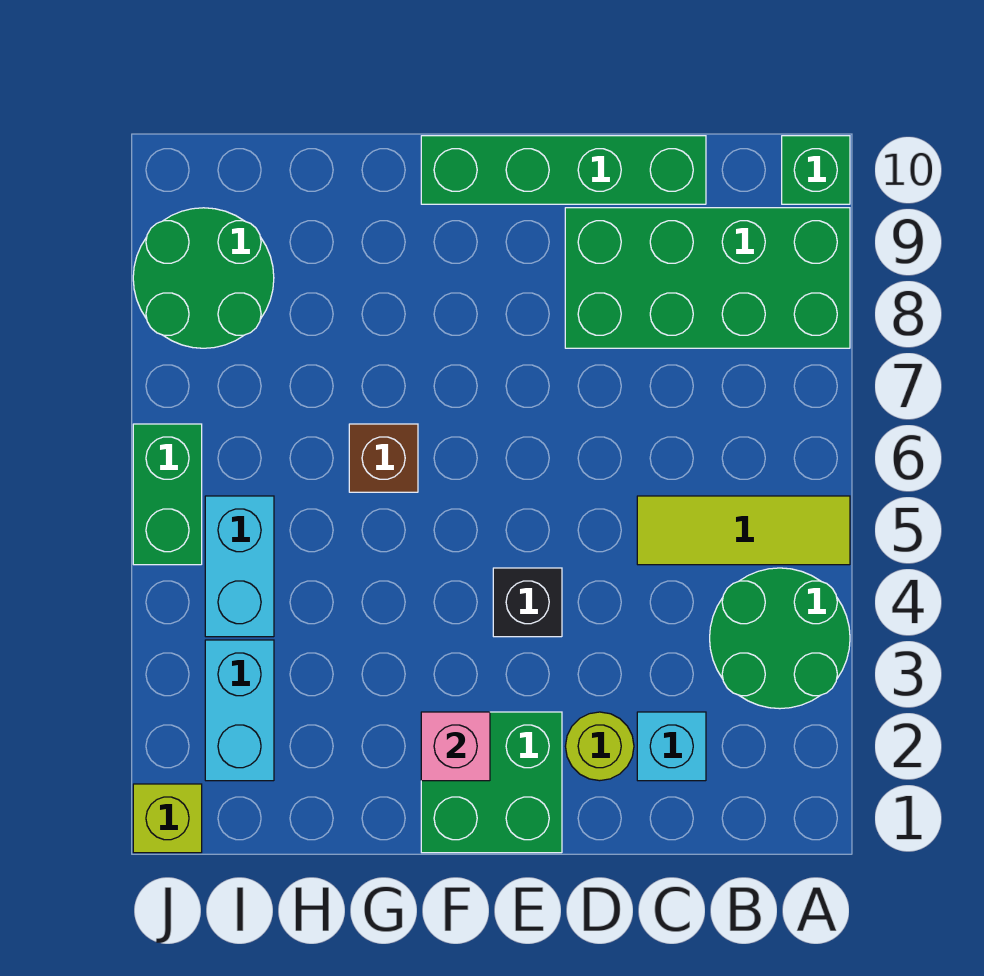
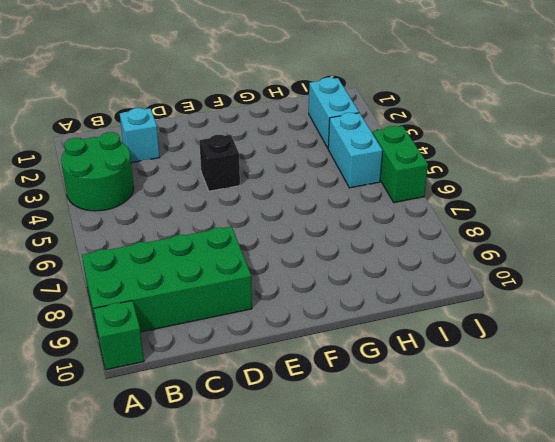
none -> lime 1x3 tile [637,496,850,565]
none -> green 1x4 brick [421,136,706,204]
none -> lime 1x1 round brick [565,712,634,781]

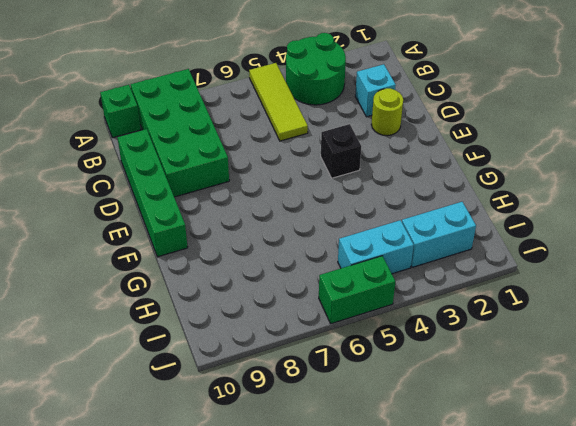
none -> green 2x2 brick [421,712,562,853]
none -> brown 1x1 brick [349,424,418,492]
none -> green 2x2 round brick [133,208,274,348]

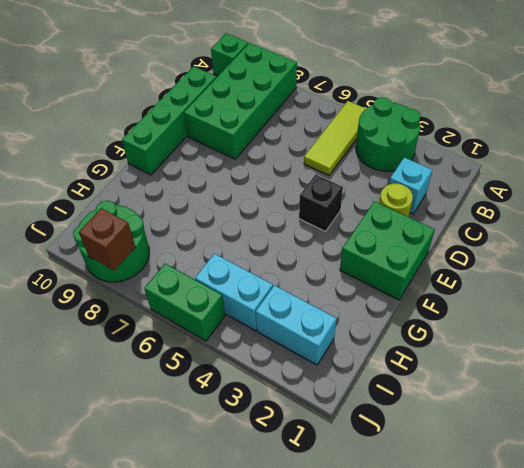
brown 1x1 brick [79,208,135,271] -> brown 1x1 brick moved to [349,424,418,492]
none -> lime 1x1 brick [133,784,202,853]
none -> pink 1x1 brick [421,712,490,781]

